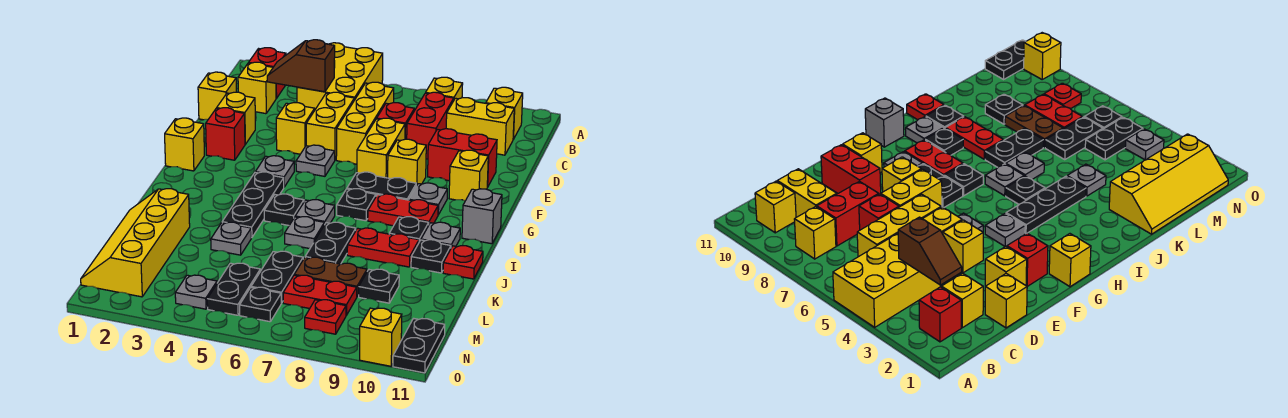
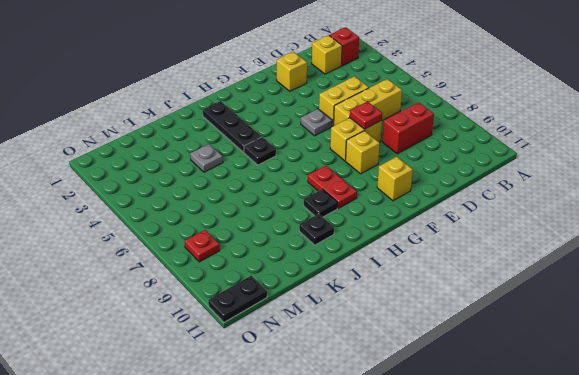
red 1x1 plate [350,102,383,129] -> red 1x1 plate moved to [443,246,483,279]
black 1x3 plate [203,101,262,152] -> black 1x3 plate turned to [222,172,284,238]
none -> yellow 2x3 brick [297,43,383,109]
none -> yellow 1x1 brick [426,77,463,99]
none -> yellow 1x1 brick [486,87,523,139]
none -> yellow 1x2 brick [446,98,514,155]

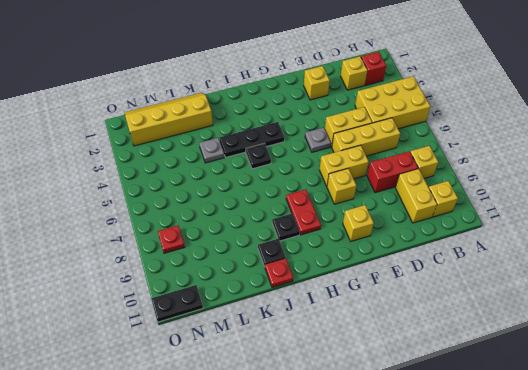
none -> yellow 1x1 brick [198,72,236,120]
none -> red 1x1 brick [377,103,414,139]
none -> yellow 1x1 brick [276,103,315,154]
none -> red 1x2 brick [428,129,497,187]

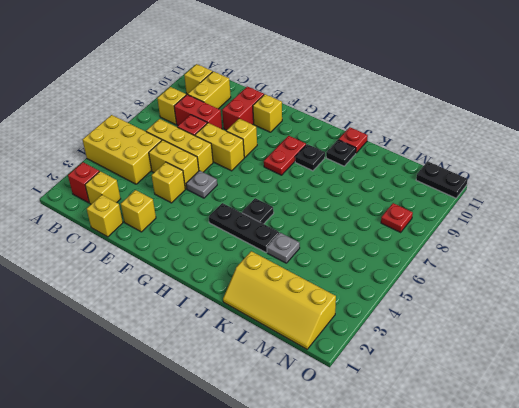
none -> red 1x1 brick [206,108,245,160]
none -> yellow 1x1 brick [165,118,204,171]
none -> grey 1x1 plate [255,156,294,187]
none -> black 1x2 plate [347,172,416,200]

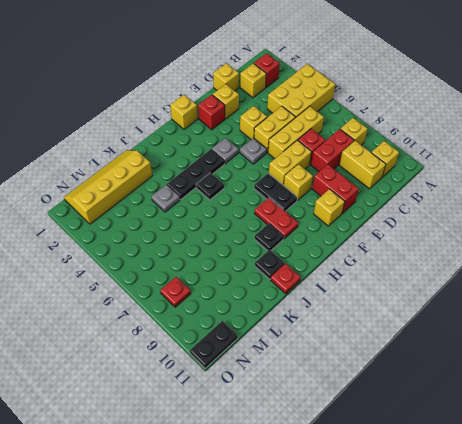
none -> grey 1x1 plate [409,183,447,215]
none -> black 1x1 plate [337,189,376,221]
none -> grey 1x1 brick [462,189,502,244]
none -> grey 1x1 plate [295,200,335,225]

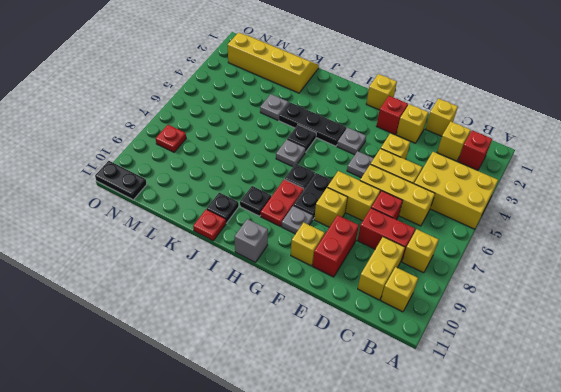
none -> grey 1x1 plate [421,222,460,247]
none -> grey 1x1 plate [285,217,324,249]
none -> black 1x2 plate [305,222,356,264]
none -> red 1x2 plate [347,228,419,267]

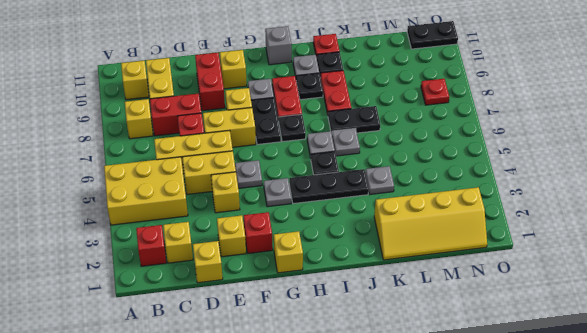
none -> black 1x2 plate [251,251,303,303]
none -> brown 1x2 plate [294,257,367,296]
none -> black 1x1 plate [359,269,399,303]
none -> black 1x2 plate [207,263,260,315]

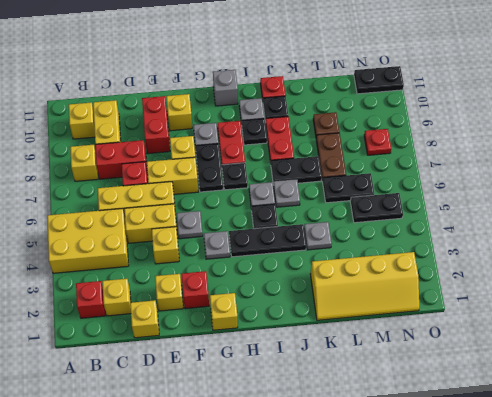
brown 1x1 plate [313,112,339,137] -> black 1x1 plate [359,269,399,303]
none -> red 1x2 plate [283,275,357,315]
none -> grey 1x1 plate [175,275,217,309]
none -> black 1x1 plate [240,287,281,322]
none -> yellow 1x1 brick [360,308,402,366]

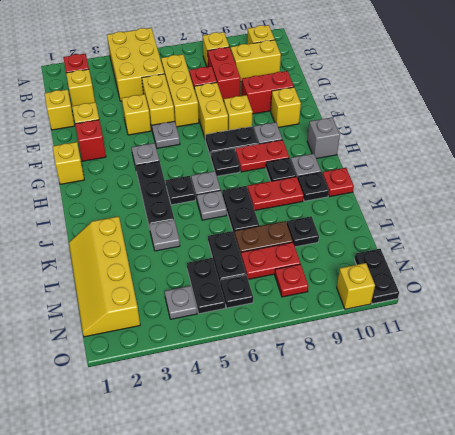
none -> brown 1x2 slope [267,40,335,92]

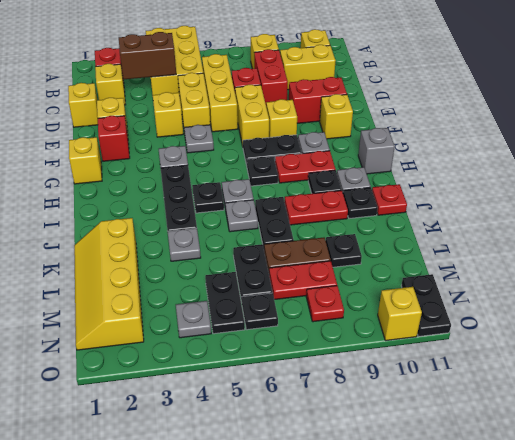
brown 1x2 brick [119,32,176,79] -> brown 1x2 slope [267,40,335,92]

